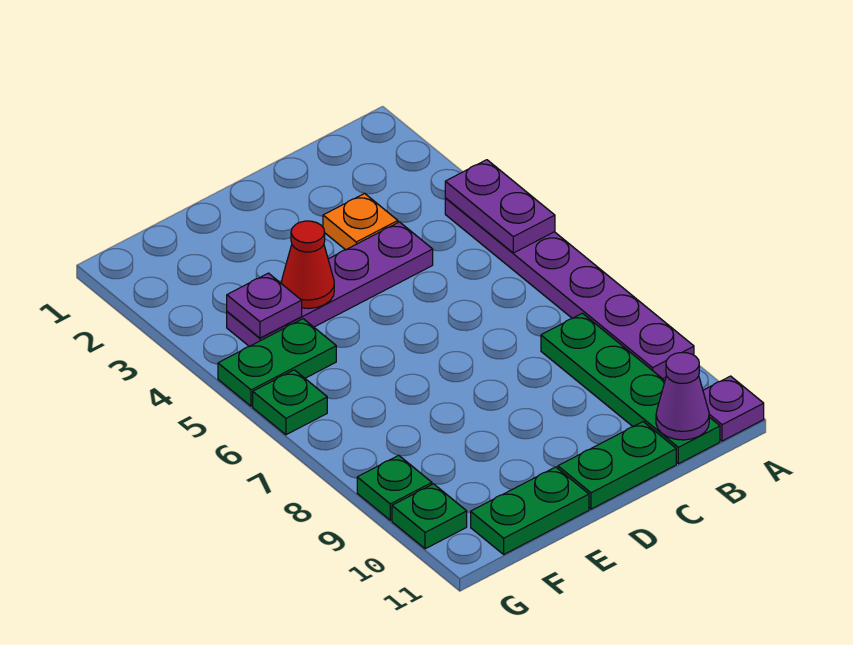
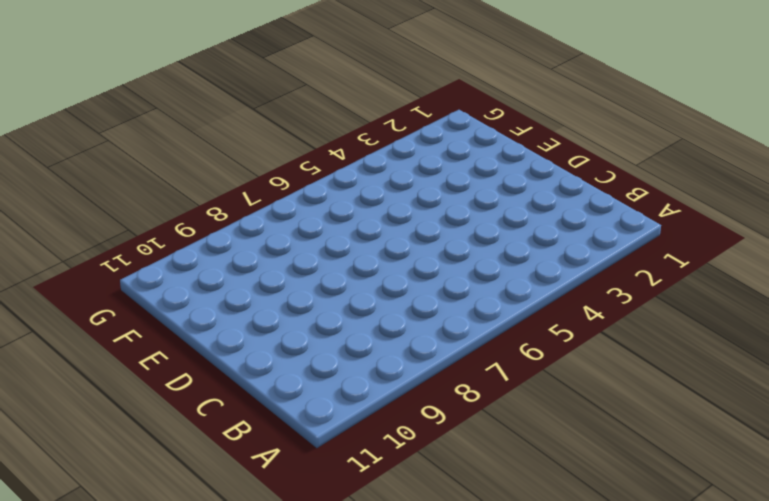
none -> purple 1x6 plate [445,198,694,379]
none -> purple 1x1 plate [703,376,764,441]
none -> green 1x4 plate [541,313,720,464]

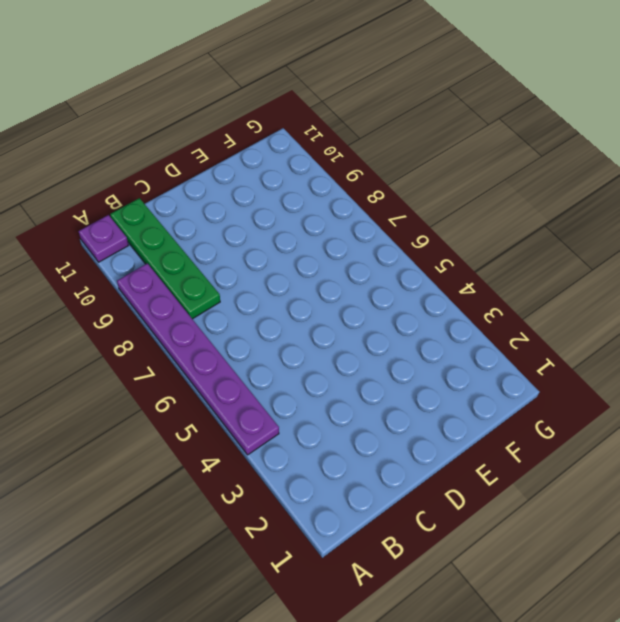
none -> orange 1x1 plate [323,193,398,250]
none -> purple 1x4 plate [227,222,433,346]
none -> green 1x2 plate [558,422,676,509]

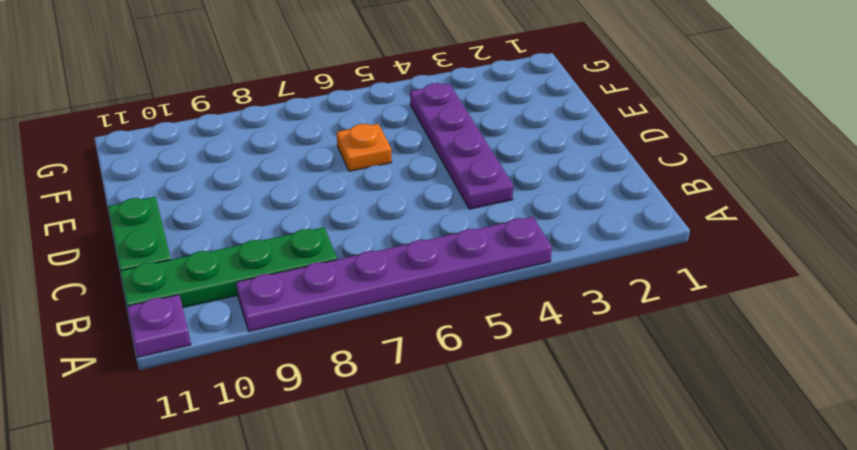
orange 1x1 plate [337,124,392,171] -> orange 1x1 plate moved to [323,193,398,250]
none -> green 1x2 plate [471,467,589,554]
none -> green 1x2 plate [218,319,336,406]
none -> green 1x1 plate [253,370,327,435]

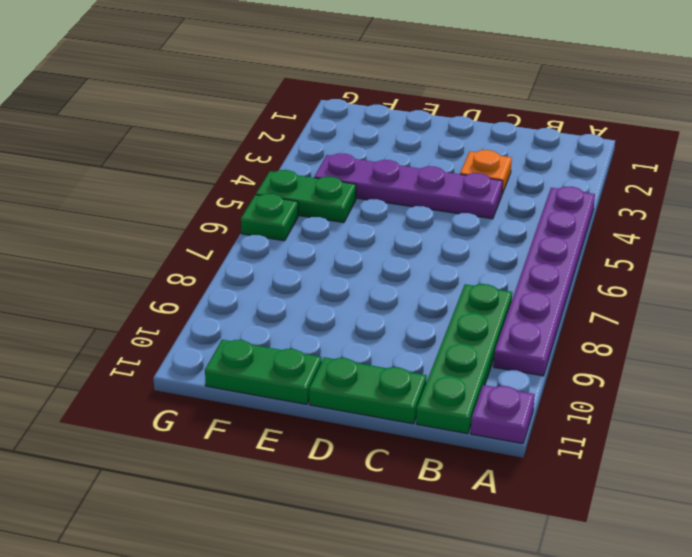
none -> green 1x1 plate [357,455,432,520]
none -> green 1x1 plate [392,484,467,549]
none -> purple 1x2 plate [445,160,555,253]

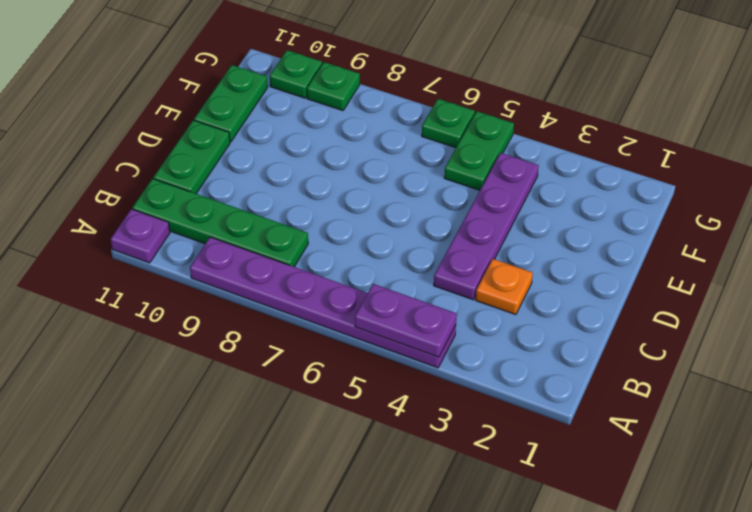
none -> purple 1x1 cone [656,353,709,440]
none -> red 1x1 cone [281,221,334,308]
none -> purple 1x1 plate [227,273,302,338]

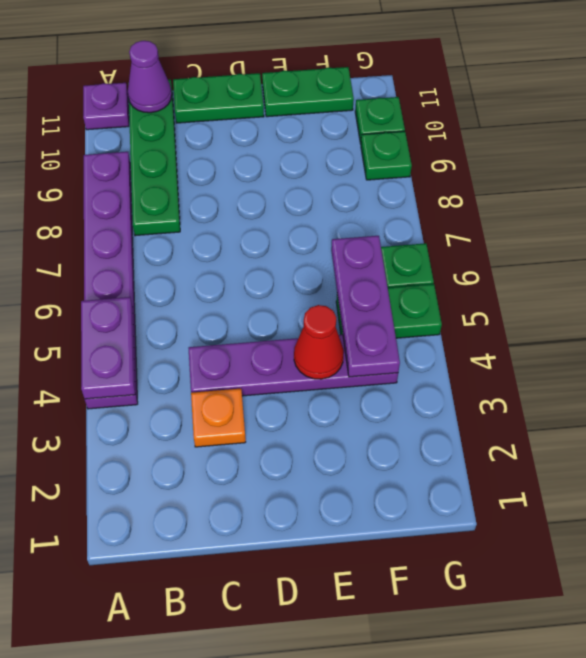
purple 1x3 plate [331,236,400,377] -> purple 1x1 plate [227,273,302,338]

